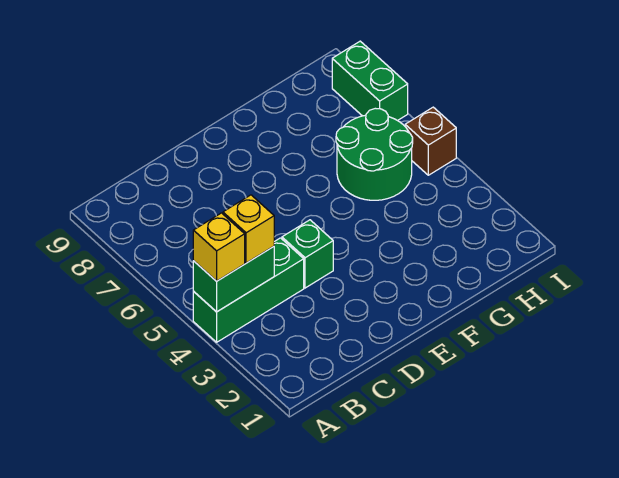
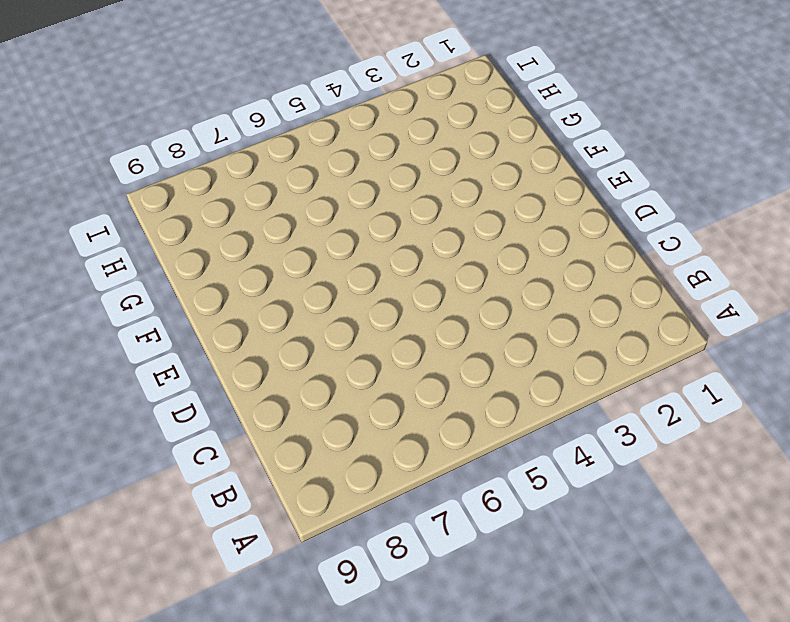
none -> green 1x3 brick [193,238,304,342]
none -> green 1x1 brick [282,220,333,288]

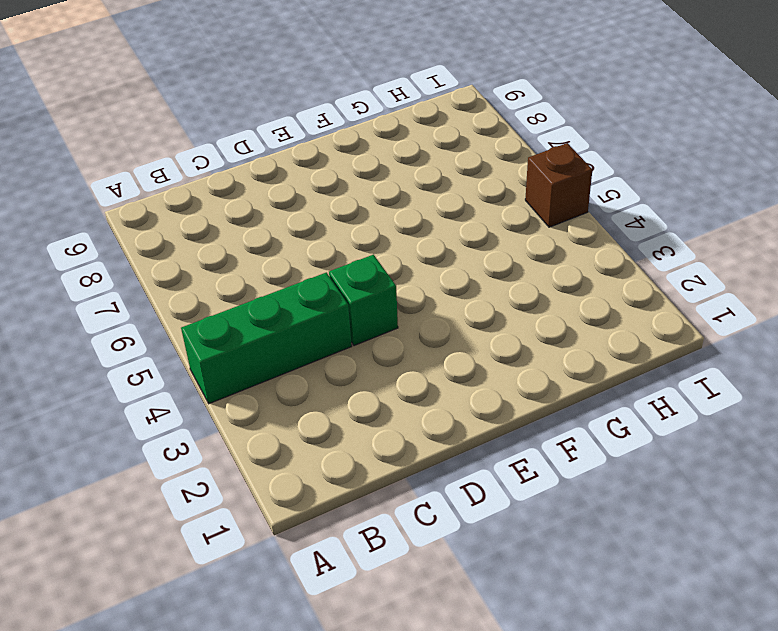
none -> green 2x2 round brick [336,108,413,200]
none -> green 1x2 brick [332,41,408,121]

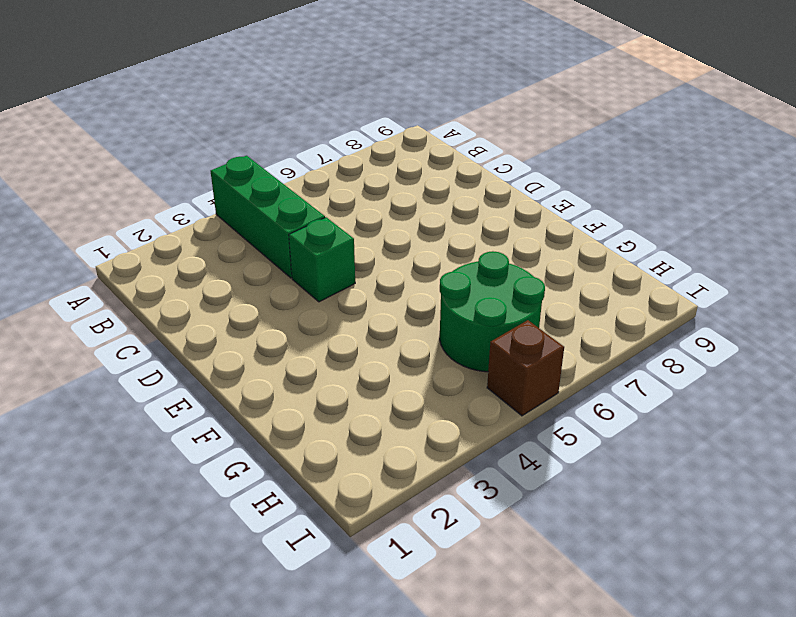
none -> green 1x2 brick [332,41,408,121]
none -> green 1x2 brick [193,247,274,312]

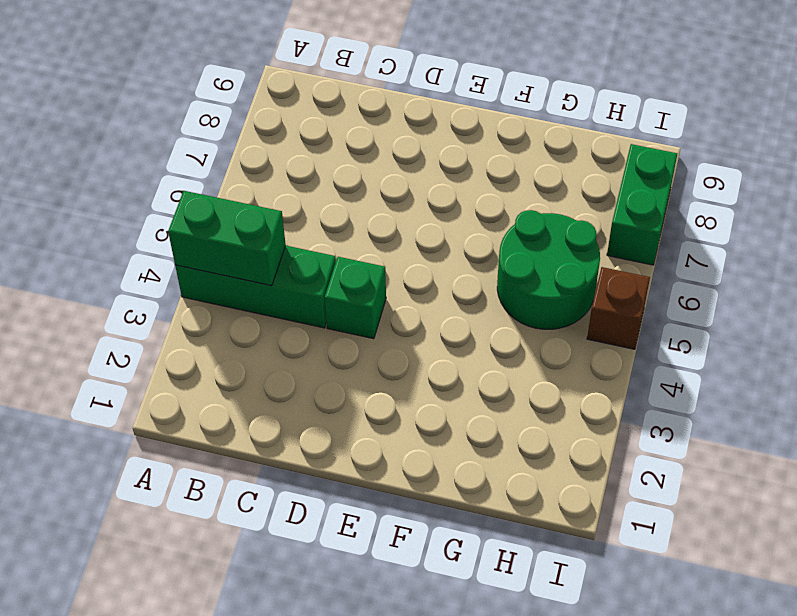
none -> yellow 1x1 brick [193,213,245,281]
none -> yellow 1x1 brick [223,195,274,263]

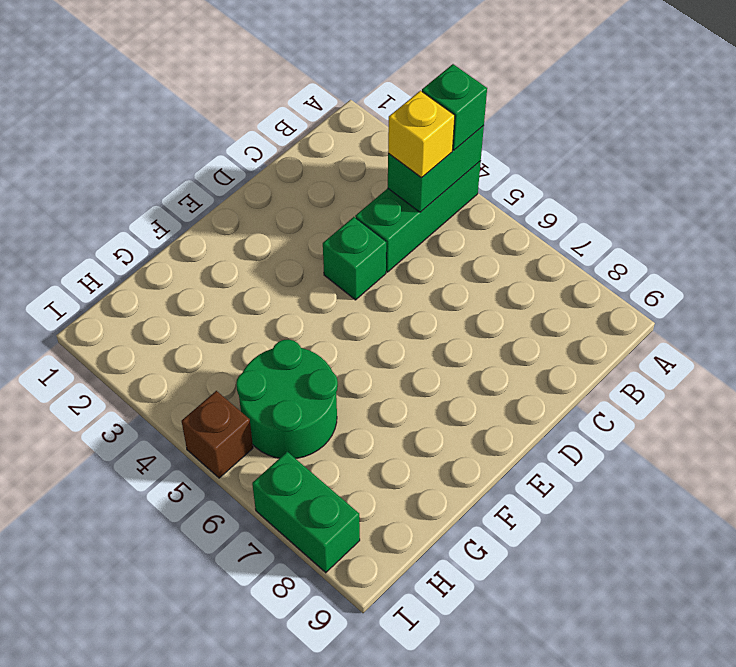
green 1x1 brick [422,64,487,150] -> yellow 1x1 brick [193,213,245,281]

